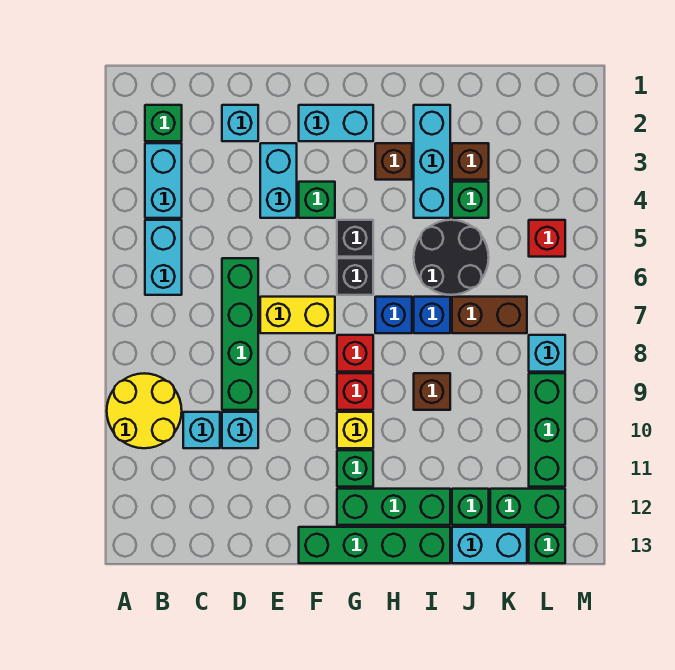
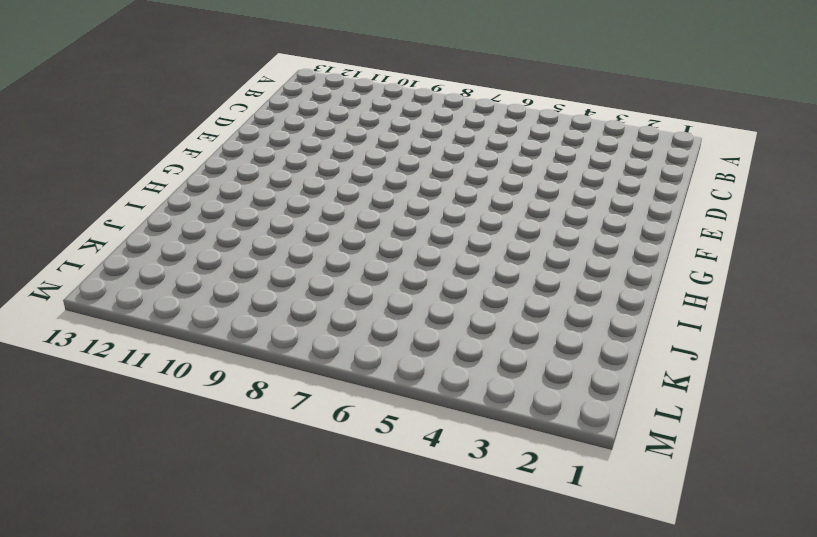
none -> yellow 2x2 round brick [107,373,182,448]
none -> green 1x1 brick [145,105,182,141]
none -> cyan 1x2 brick [145,143,182,218]
none -> cyan 1x2 brick [145,220,182,295]

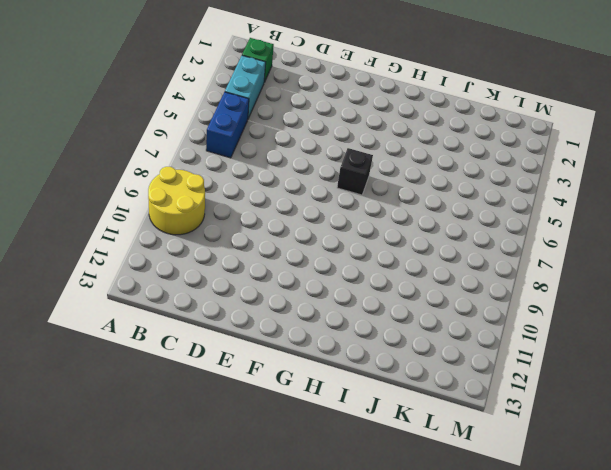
blue 1x2 brick [206,92,249,158] -> cyan 1x2 brick [145,220,182,295]
none -> cyan 1x1 brick [183,412,220,448]
none -> cyan 1x1 brick [222,105,258,141]
none -> green 1x4 brick [222,258,258,410]
none -> cyan 1x1 brick [222,412,258,448]

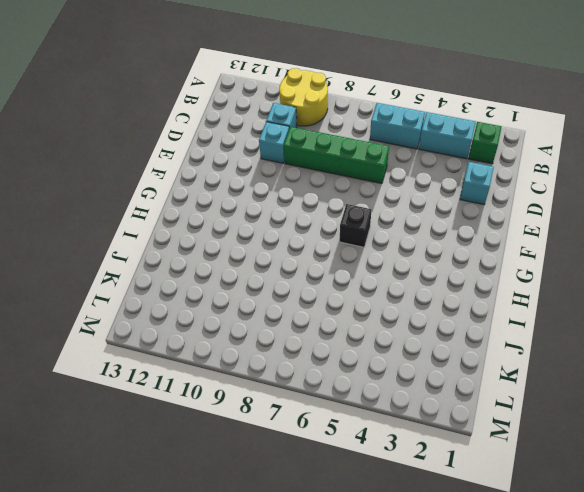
none -> cyan 1x2 brick [260,143,297,218]
none -> yellow 1x2 brick [260,297,335,333]
none -> cyan 1x2 brick [299,105,373,141]
none -> green 1x1 brick [299,182,335,218]

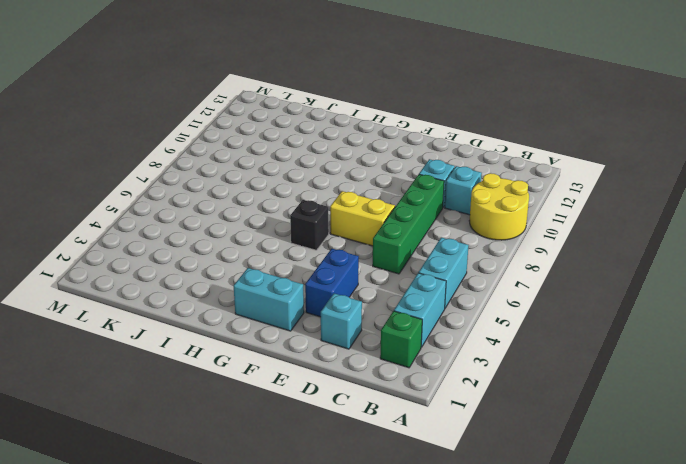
blue 1x2 brick [305,249,359,317] -> cyan 1x2 brick [260,143,297,218]
none -> green 1x1 brick [299,182,335,218]
none -> green 1x4 brick [299,527,450,563]
none -> black 1x1 brick [337,220,373,257]
none -> red 1x1 brick [337,335,373,372]

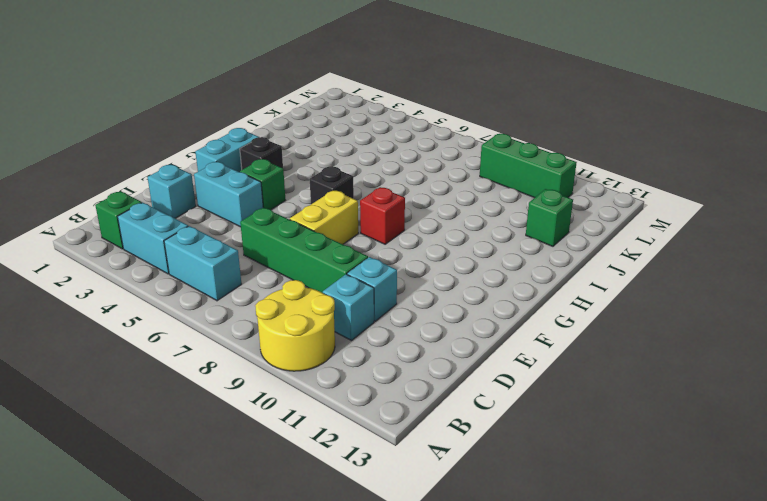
black 1x1 brick [240,137,283,170] -> black 1x1 brick moved to [337,220,373,257]
none -> green 1x4 brick [299,527,450,563]
none -> red 1x1 brick [337,373,373,410]
none -> yellow 1x1 brick [337,412,373,448]
none -> green 1x1 brick [337,450,373,487]

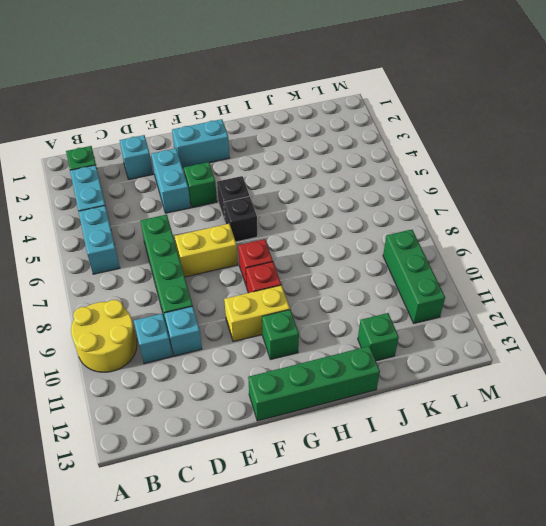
yellow 1x2 brick [224,285,290,342] -> yellow 1x1 brick [337,412,373,448]
none -> green 1x3 brick [337,489,450,525]
none -> brown 1x1 brick [375,143,412,180]
none -> blue 1x1 brick [375,297,412,333]
none -> cyan 1x3 brick [414,105,450,218]

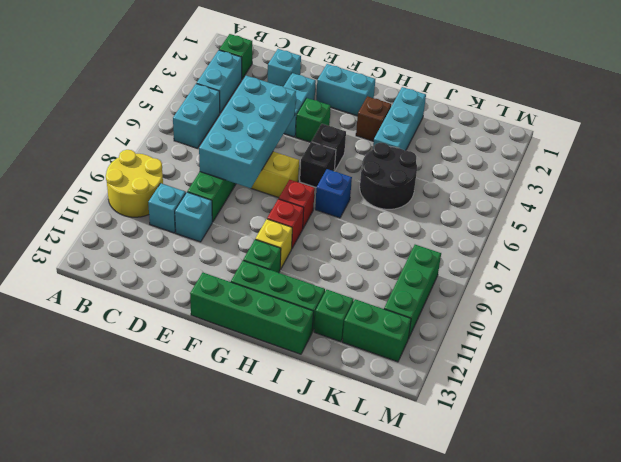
cyan 2x4 brick [199,76,296,188] -> none
none -> blue 1x1 brick [414,297,450,333]
none -> brown 1x1 brick [414,373,450,410]
none -> brown 1x1 brick [452,143,489,180]
none -> green 1x1 brick [452,182,489,218]

